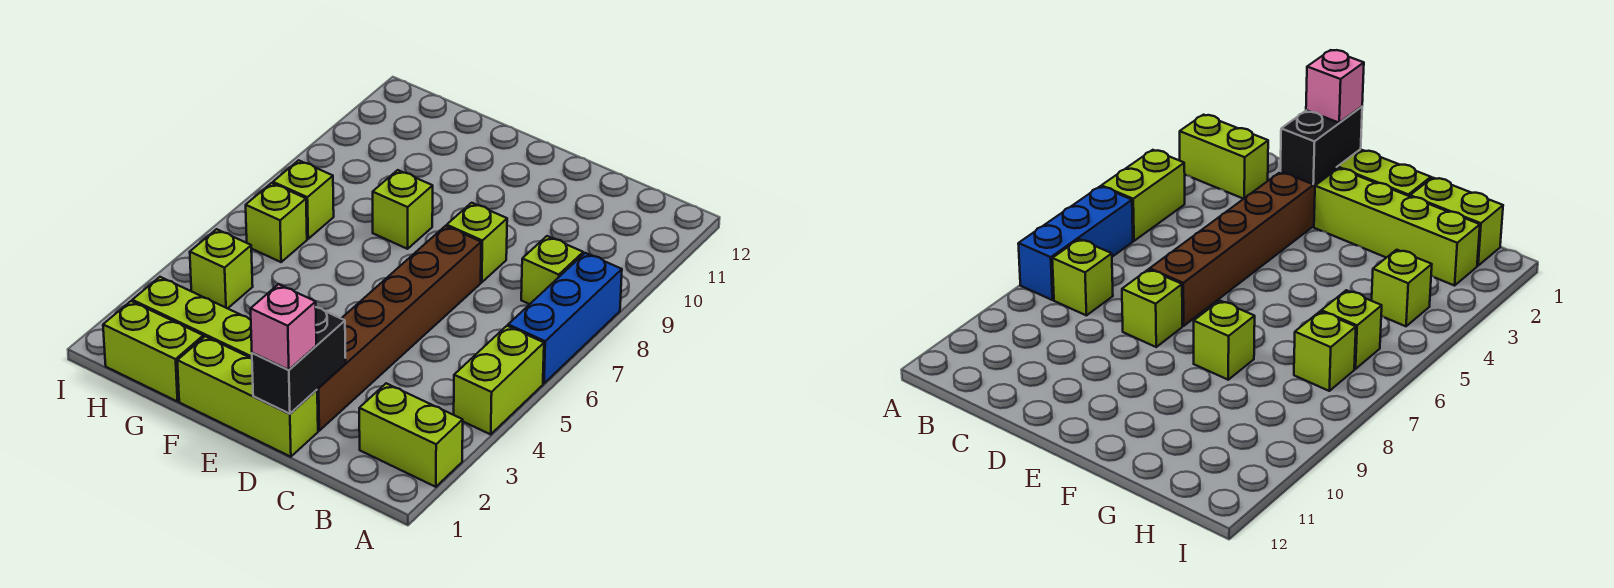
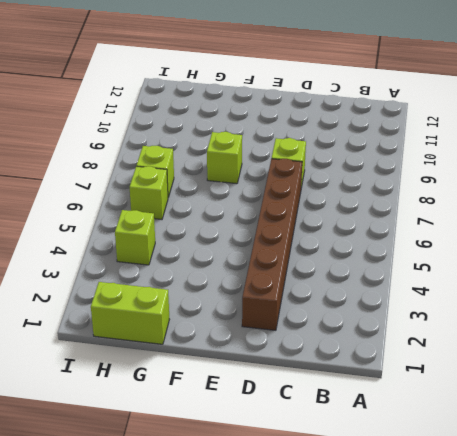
none -> lime 1x2 brick [359,383,463,487]
none -> lime 1x2 brick [454,326,544,434]
none -> blue 1x3 brick [508,253,622,383]

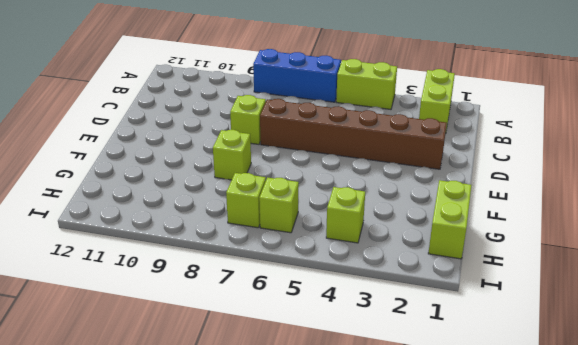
none -> lime 1x1 brick [521,236,583,304]
none -> lime 1x3 brick [177,336,318,457]
none -> lime 1x4 brick [132,277,252,358]

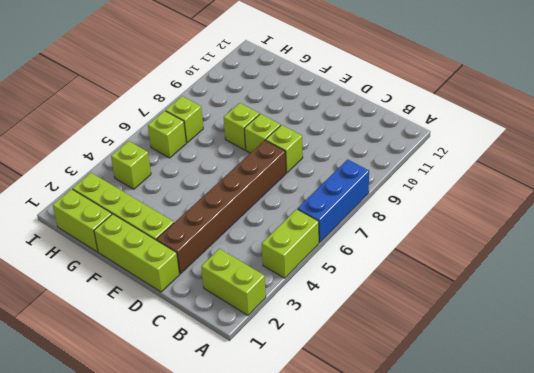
lime 1x1 brick [244,114,281,153] -> lime 1x1 brick moved to [521,236,583,304]
none -> black 1x2 brick [252,307,346,414]
none -> pink 1x1 brick [251,284,316,370]

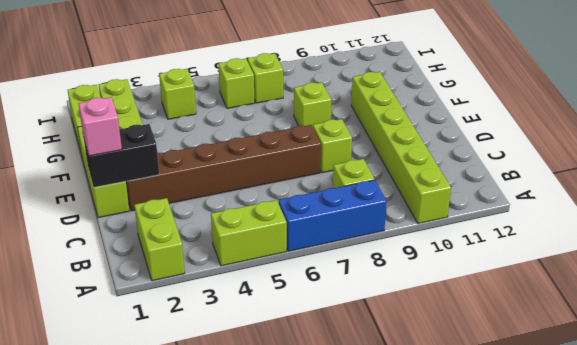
lime 1x6 brick [351,72,451,223] -> none

